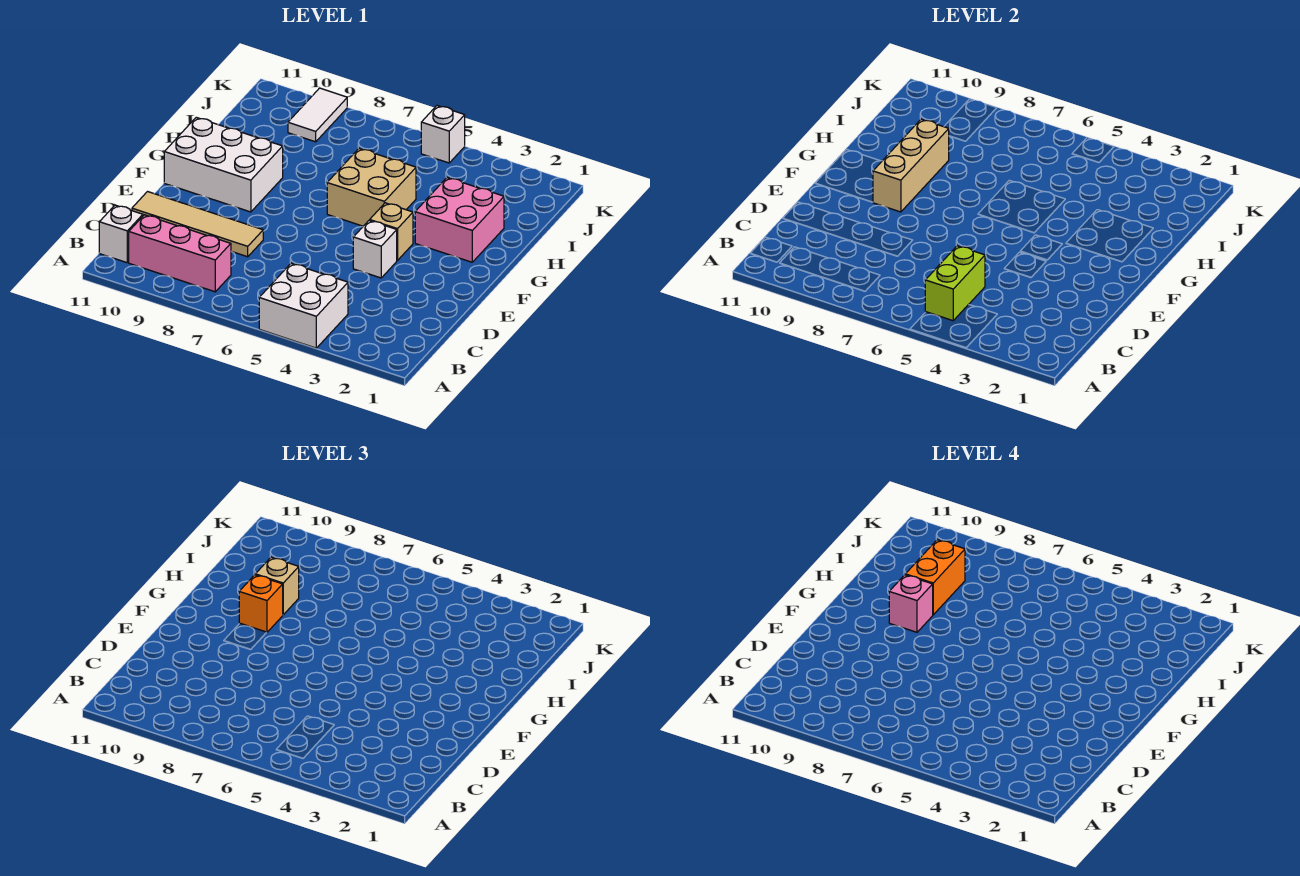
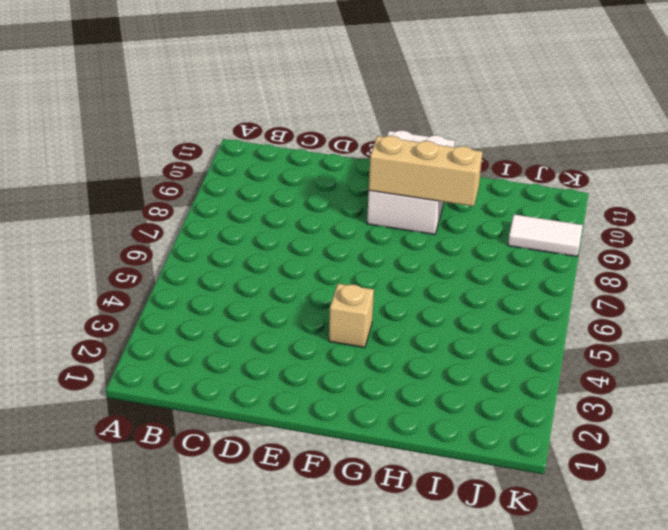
none -> white 2x2 brick [259,263,348,348]
none -> pink 1x3 brick [129,215,231,292]
none -> white 1x1 brick [99,205,143,263]

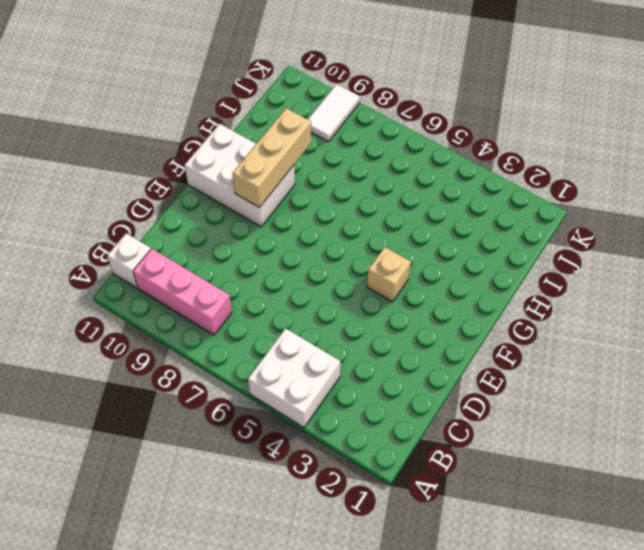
none -> tan 1x4 tile [132,192,263,257]
none -> white 1x1 brick [353,220,397,278]
none -> pink 2x2 brick [415,178,504,262]

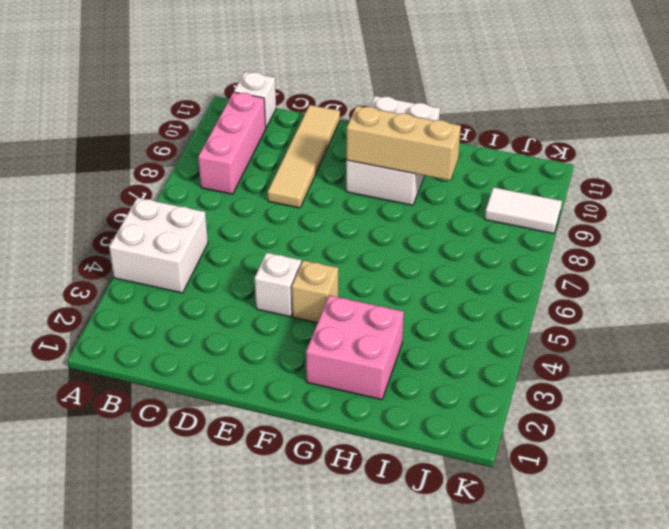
none -> tan 2x2 brick [327,148,416,226]
none -> white 1x1 brick [421,106,465,163]
none -> lime 1x2 brick [925,246,985,321]

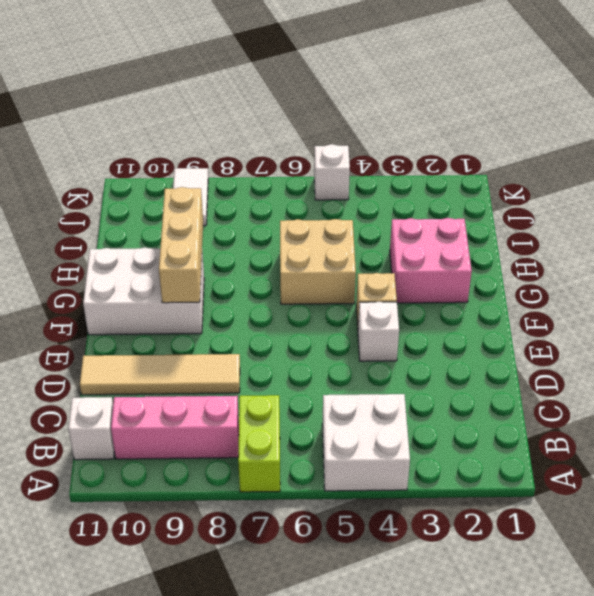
lime 1x2 brick [238,395,280,492] -> lime 1x2 brick moved to [925,246,985,321]
none -> orange 1x1 brick [239,575,283,632]
none -> tan 1x1 brick [255,557,299,615]
none -> pink 1x1 brick [889,575,933,632]

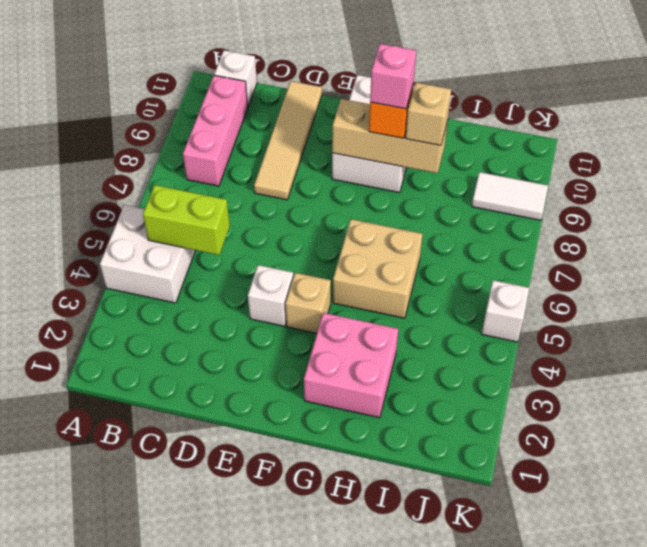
none -> orange 1x2 brick [905,540,965,615]

